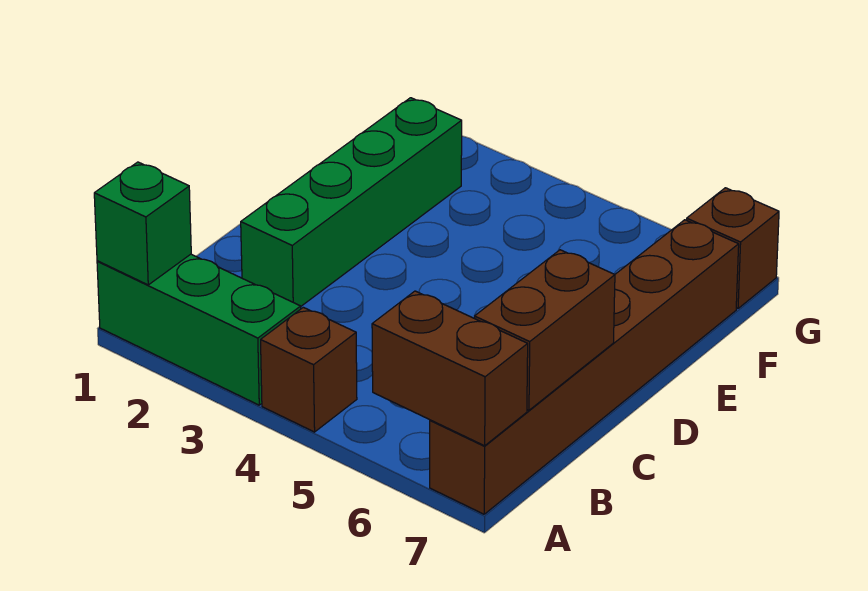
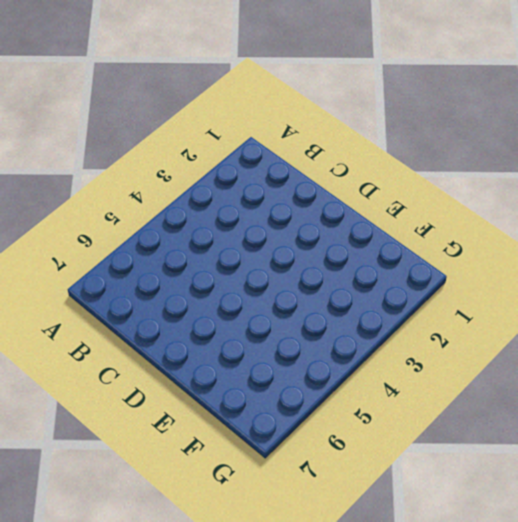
none -> green 1x3 brick [97,254,301,405]
none -> brown 1x1 brick [261,307,357,432]

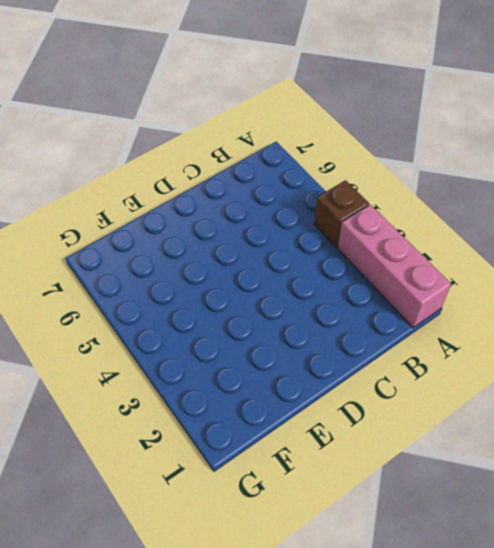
pink 1x3 brick [338,205,451,328] -> green 1x3 brick [97,254,301,405]
none -> brown 1x6 brick [430,220,739,514]
none -> green 1x4 brick [241,98,462,306]

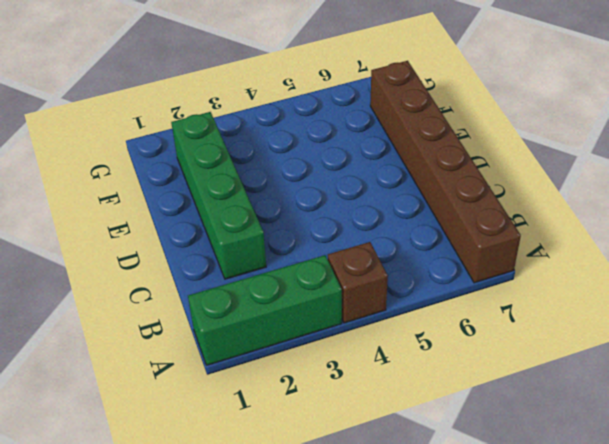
none -> brown 1x1 brick [687,188,779,309]
none -> green 1x1 brick [94,162,191,285]

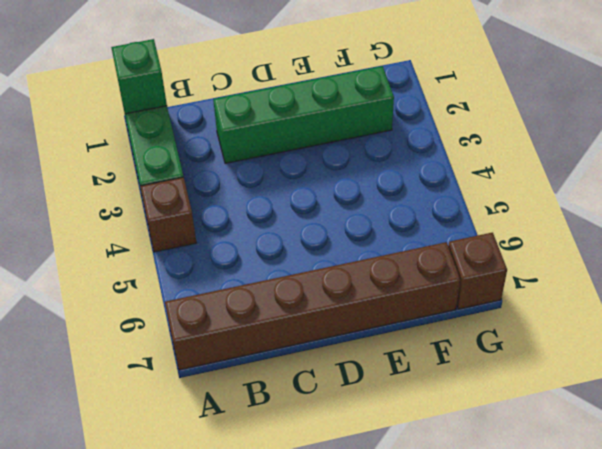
none -> brown 1x2 brick [372,291,528,446]
none -> brown 1x2 brick [474,250,615,410]

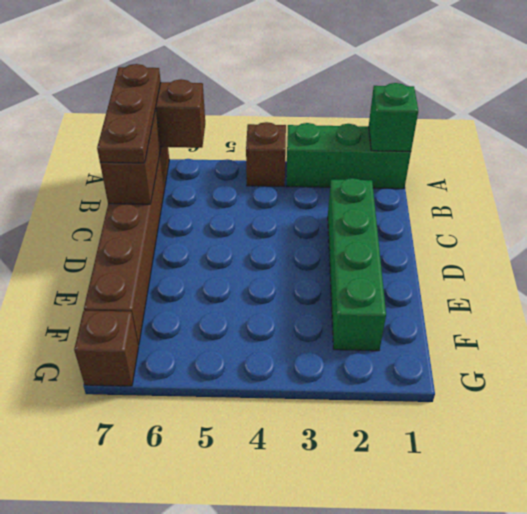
brown 1x3 plate [97,64,161,163] -> none

